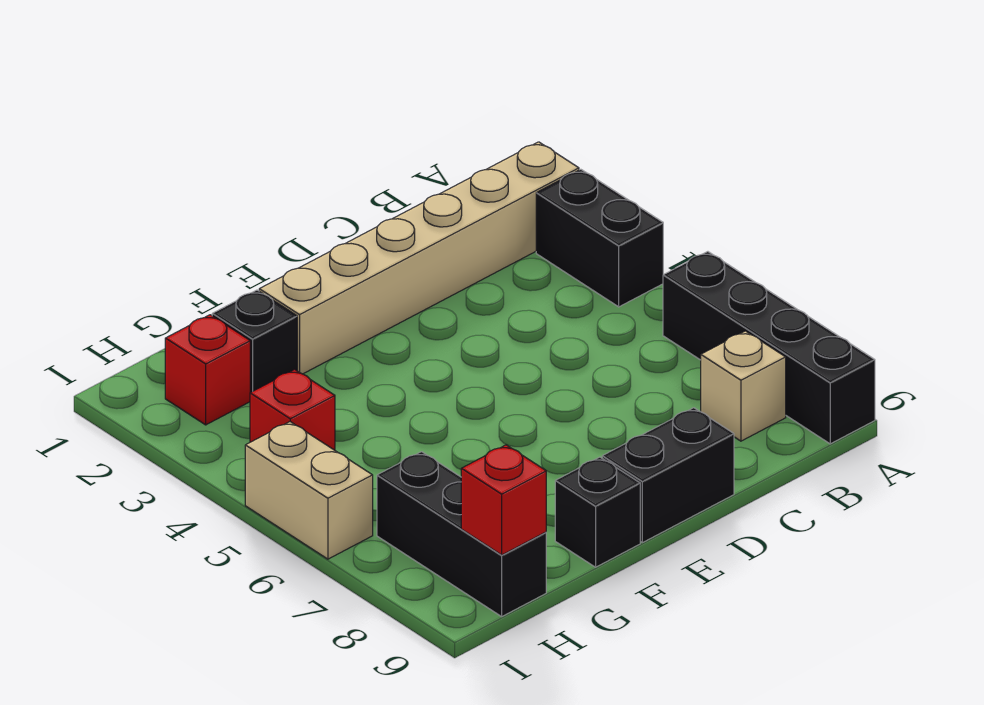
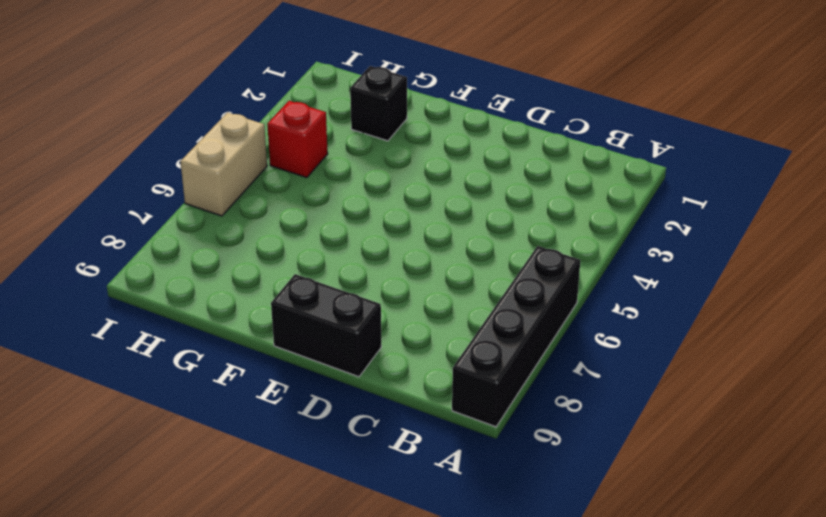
none -> tan 1x6 brick [259,142,579,374]
none -> black 1x2 brick [536,169,663,307]
none -> tan 1x1 brick [701,331,786,441]

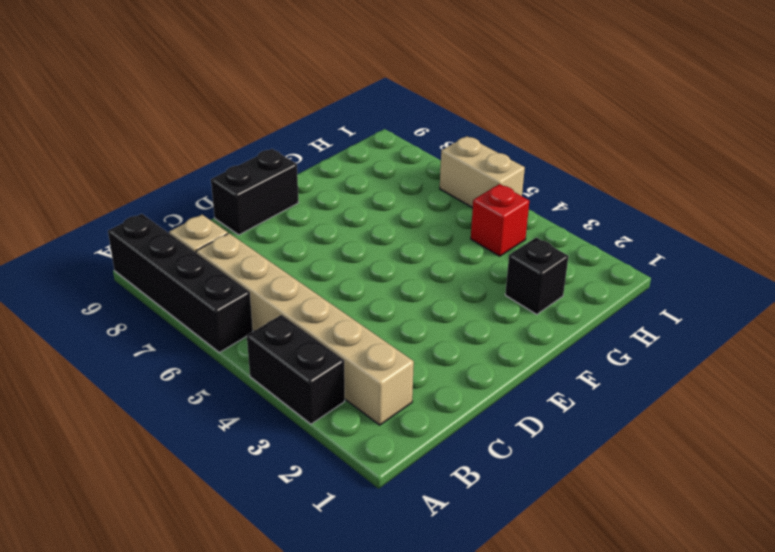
tan 1x6 brick [196,233,414,425] -> tan 1x6 brick turned to [259,142,579,374]
none -> black 1x1 brick [555,457,640,567]
none -> red 1x1 brick [165,315,250,425]
none -> black 1x3 brick [377,452,546,616]

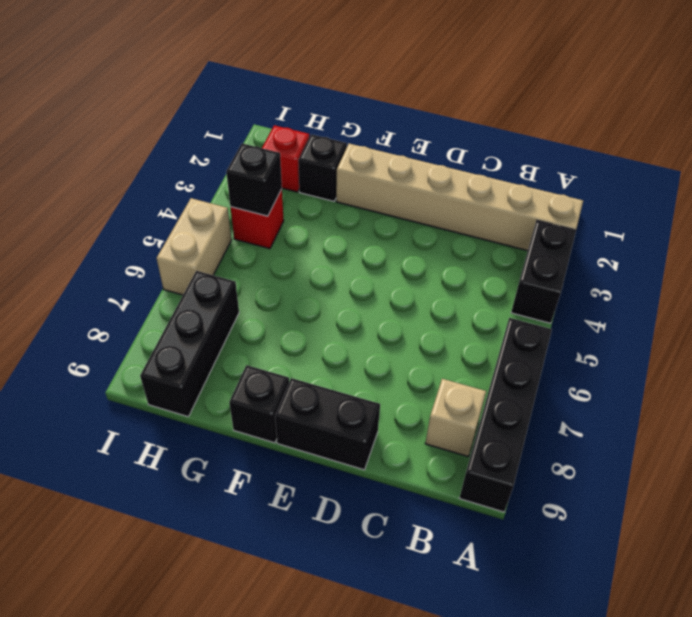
black 1x1 brick [226,143,282,216] -> none
none -> red 1x1 brick [461,445,546,555]

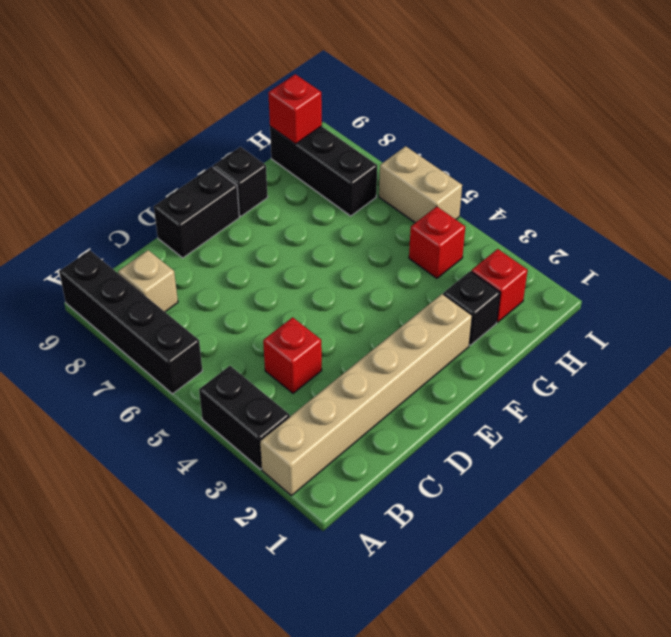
red 1x1 brick [263,317,322,393] -> none

